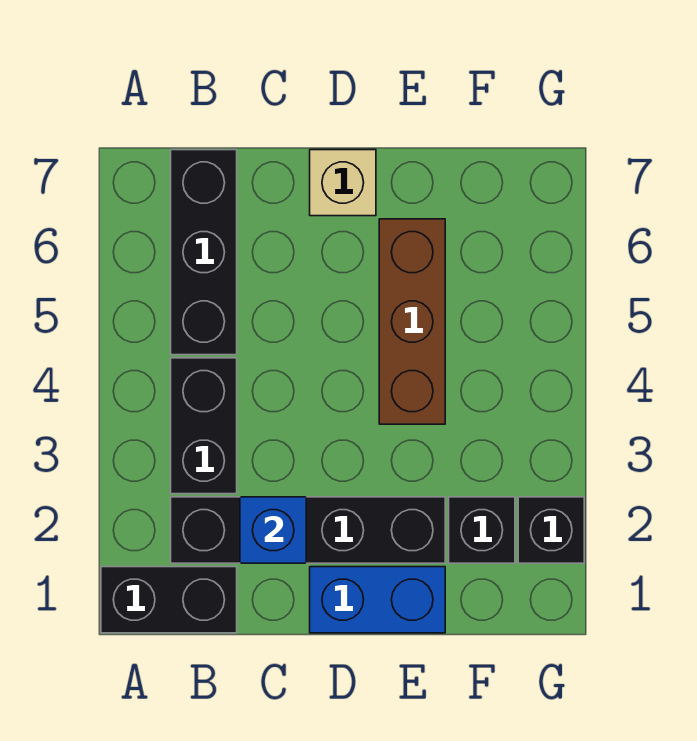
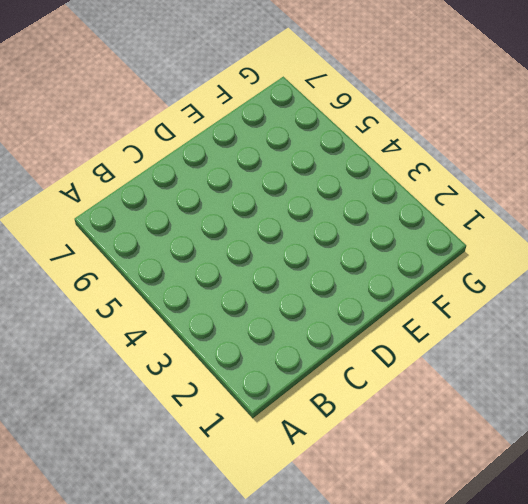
none -> black 1x2 brick [101,567,237,633]
none -> black 1x4 brick [171,497,445,563]

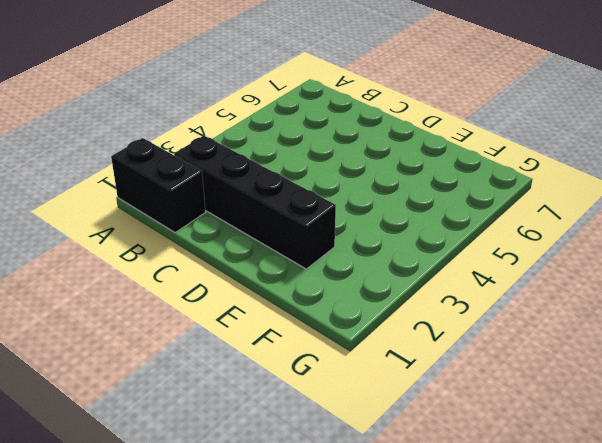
none -> black 1x2 brick [171,358,237,494]
none -> black 1x3 brick [171,150,237,355]

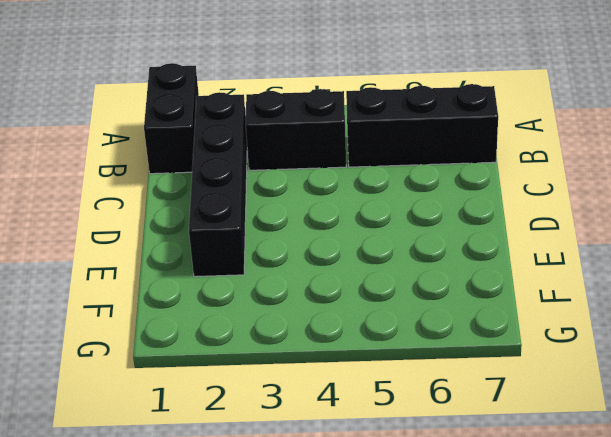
none -> blue 1x2 brick [310,567,445,633]
none -> tan 1x1 brick [310,150,376,216]

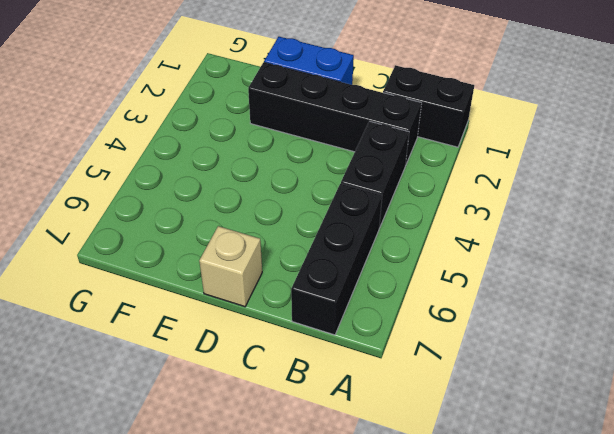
none -> brown 1x3 brick [379,219,445,424]
none -> black 1x1 brick [449,497,515,563]

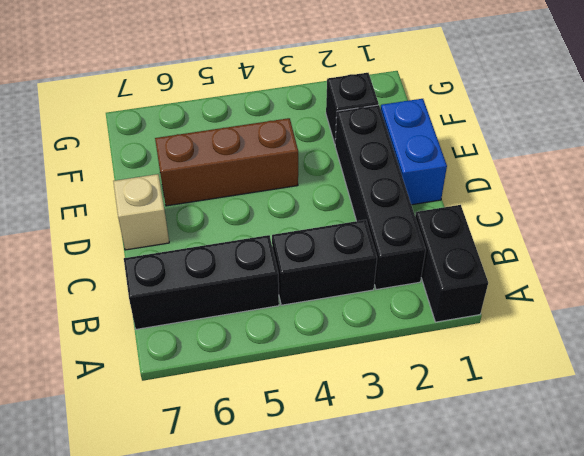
none -> black 1x1 brick [518,497,584,563]
none -> blue 1x1 brick [240,497,306,563]

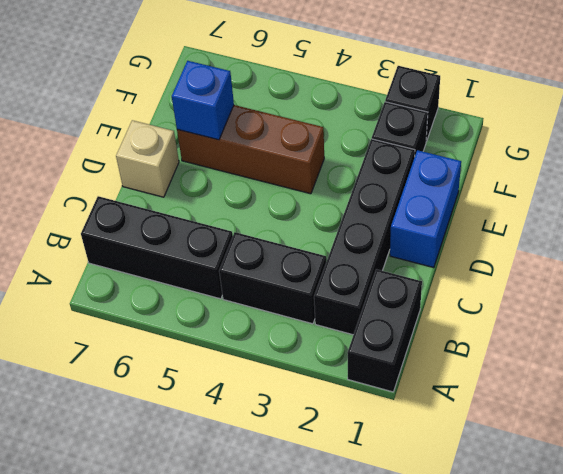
blue 1x1 brick [172,61,234,140] -> blue 1x1 brick moved to [240,497,306,563]

